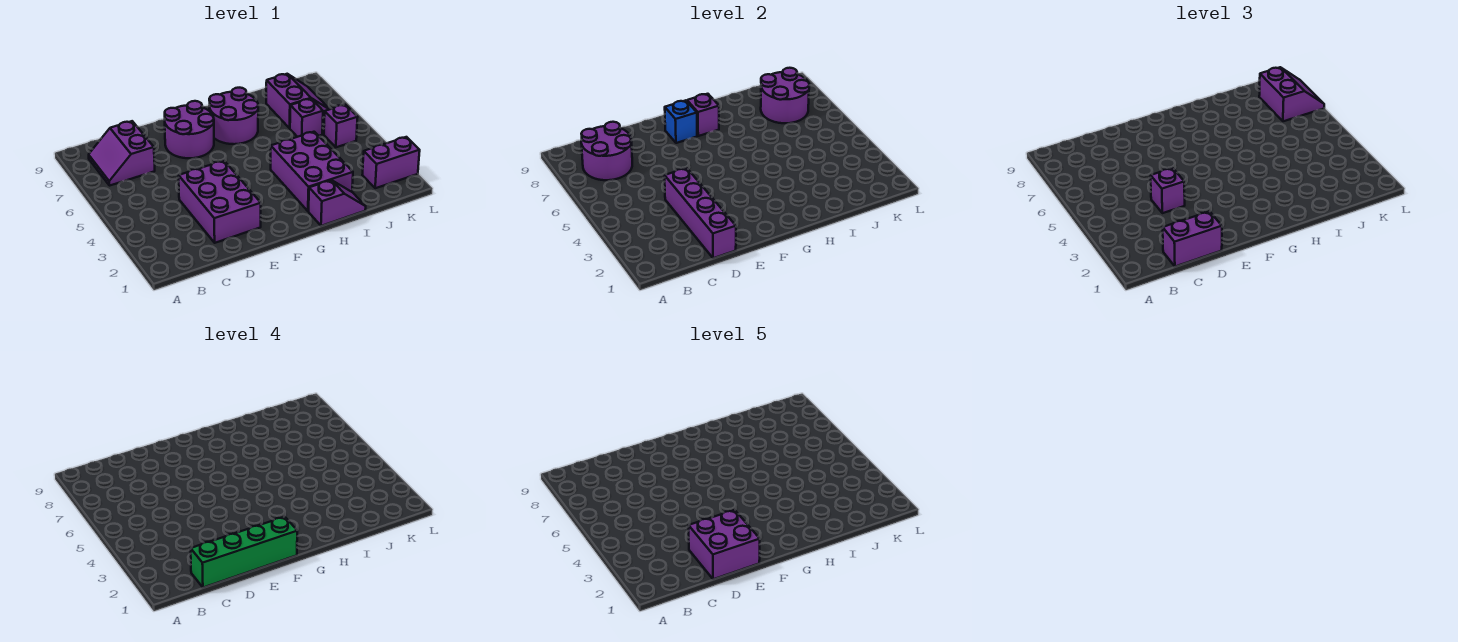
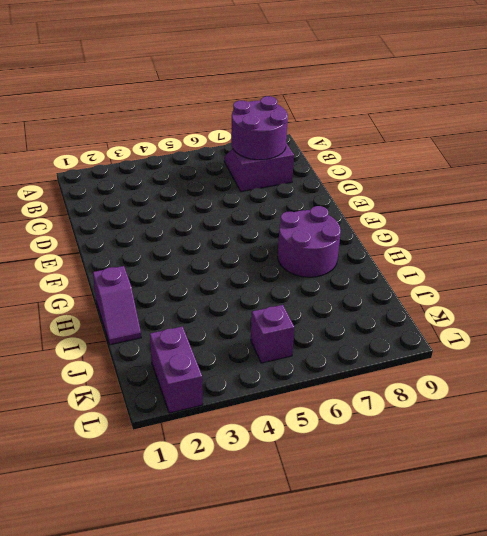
none -> purple 2x3 brick [179,161,261,243]
none -> purple 2x2 round brick [165,101,214,158]
none -> purple 2x3 brick [271,132,353,211]

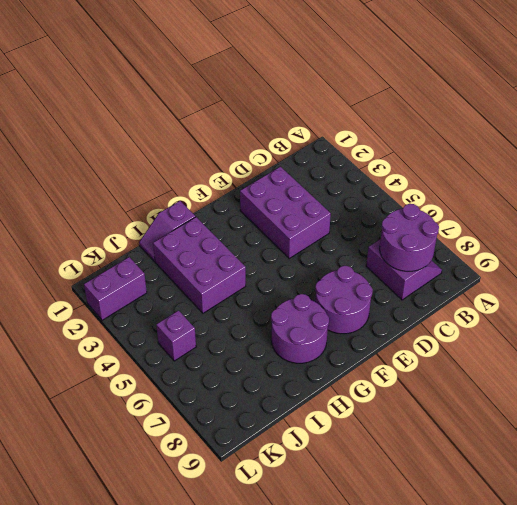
none -> purple 1x1 brick [290,99,323,137]
none -> purple 2x2 slope [266,74,329,128]
none -> purple 1x4 brick [665,168,736,258]

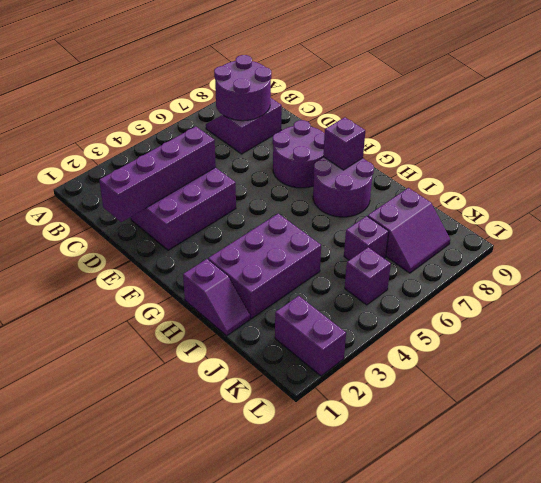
none -> blue 1x1 brick [665,100,697,143]
none -> purple 2x2 round brick [761,68,809,123]
none -> purple 1x2 brick [1163,212,1222,267]

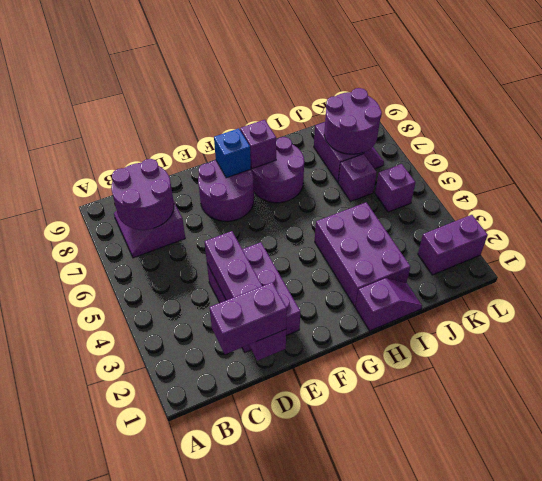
none -> purple 1x1 brick [1151,168,1185,213]
none -> purple 2x2 slope [1259,67,1324,121]
none -> green 1x4 brick [191,517,297,588]

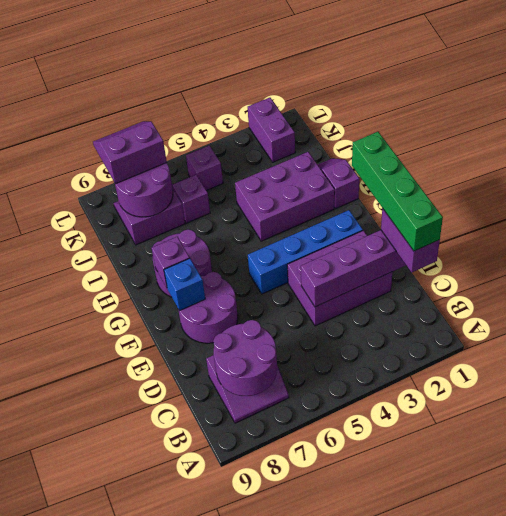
blue 1x4 brick [248,210,363,294] -> none
none -> purple 1x1 brick [1151,168,1185,213]
none -> purple 2x2 brick [689,510,760,579]

